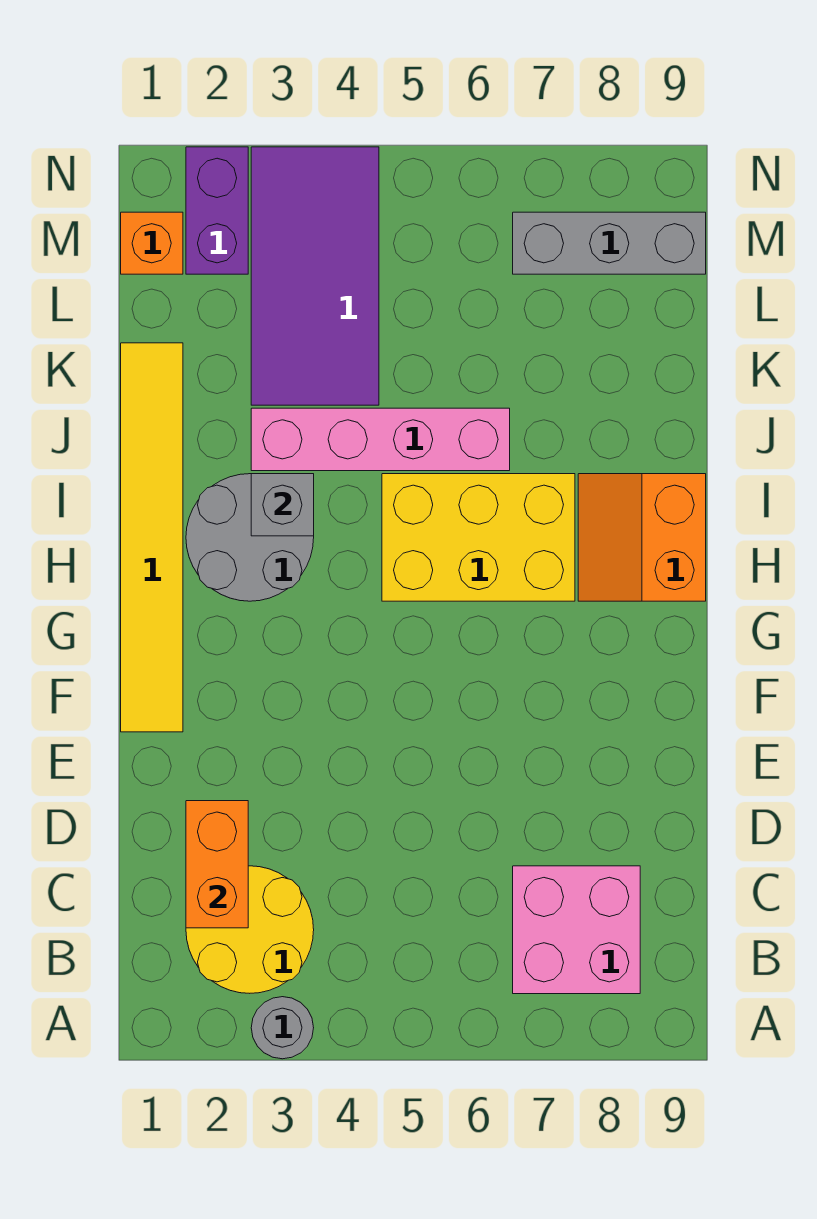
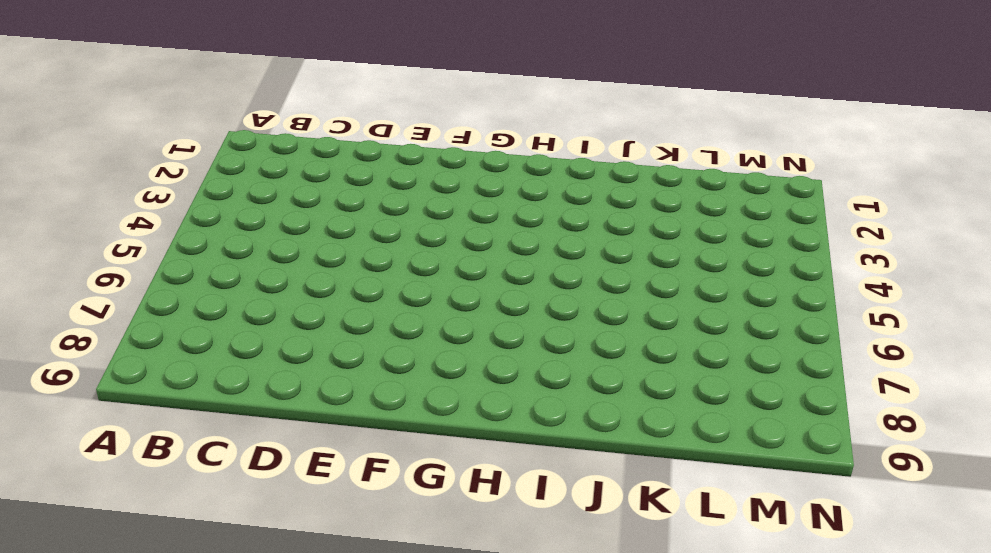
none -> grey 1x1 round brick [251,997,314,1059]
none -> yellow 2x2 round brick [186,866,314,993]
none -> pink 2x2 brick [513,866,640,994]

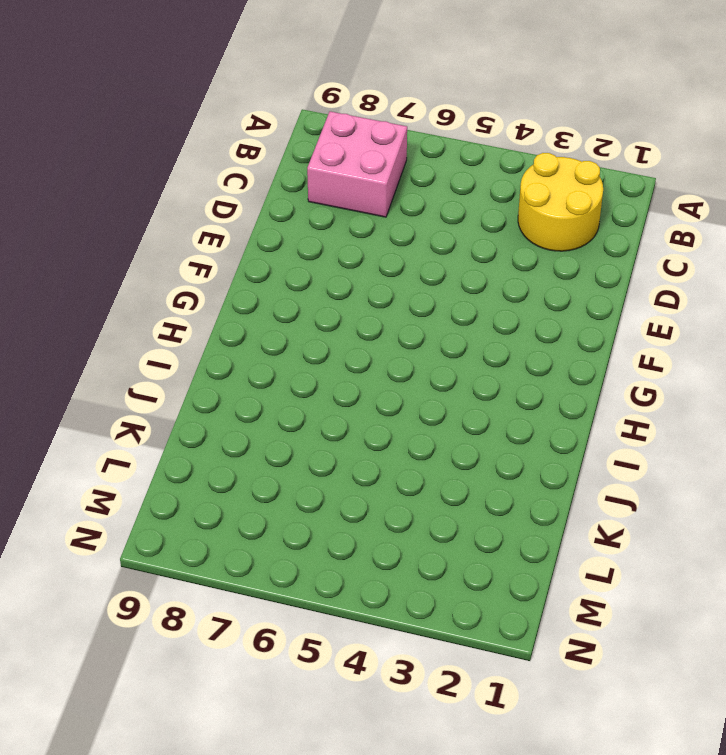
none -> grey 1x1 round brick [251,997,314,1059]
none -> yellow 1x6 tile [121,343,183,732]
none -> grey 2x2 round brick [186,474,314,601]

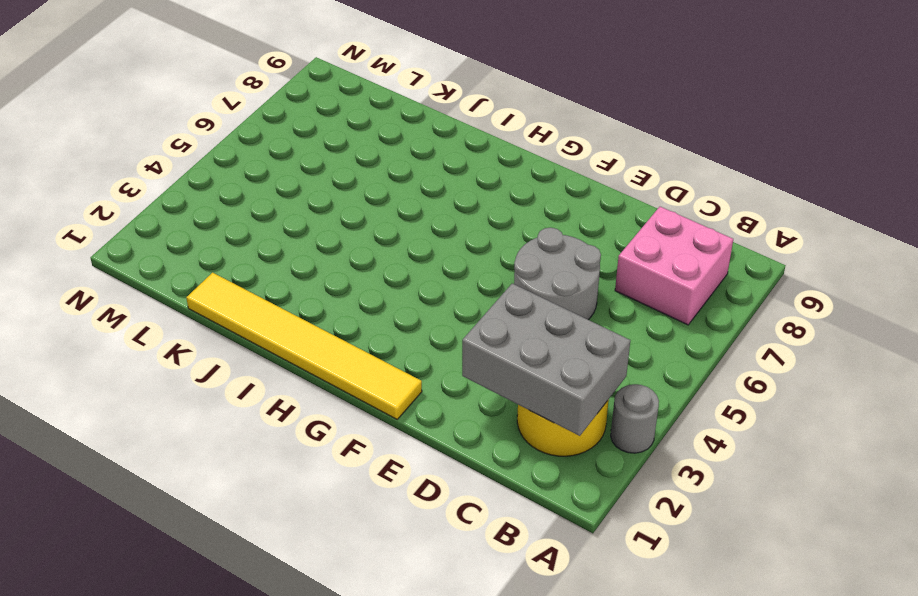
grey 2x3 brick [462,283,630,436] -> orange 1x2 brick [186,801,248,928]
grey 2x2 round brick [514,228,601,320] -> grey 2x2 round brick moved to [186,474,314,601]
none -> yellow 2x3 brick [382,474,575,601]
none -> orange 2x2 slope [578,474,706,601]
none -> pink 1x4 brick [251,408,510,471]

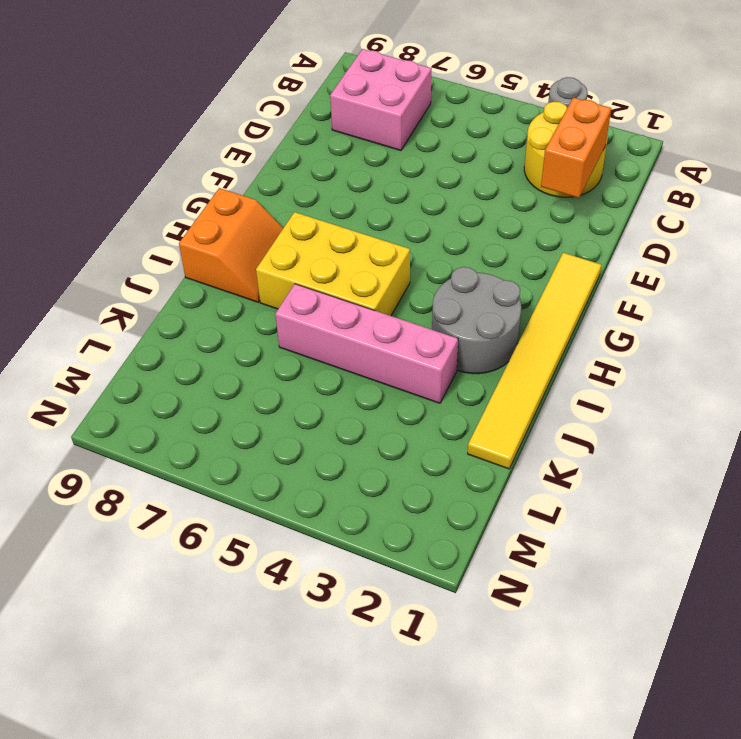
none -> purple 2x4 tile [251,147,379,405]
none -> orange 1x1 brick [121,212,183,274]
none -> purple 1x2 brick [186,147,248,274]

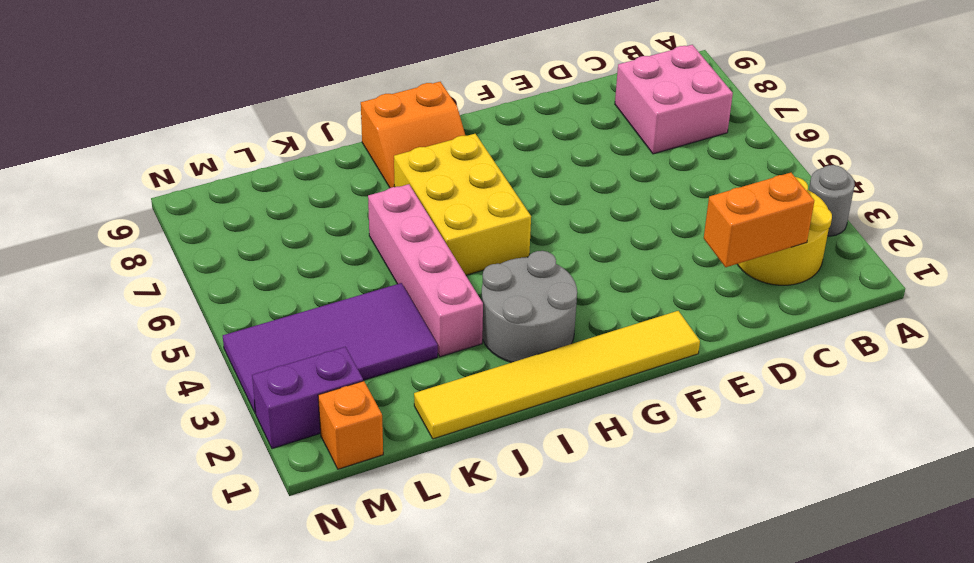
none -> grey 1x3 brick [513,212,706,274]
none -> grey 1x1 brick [251,474,314,536]

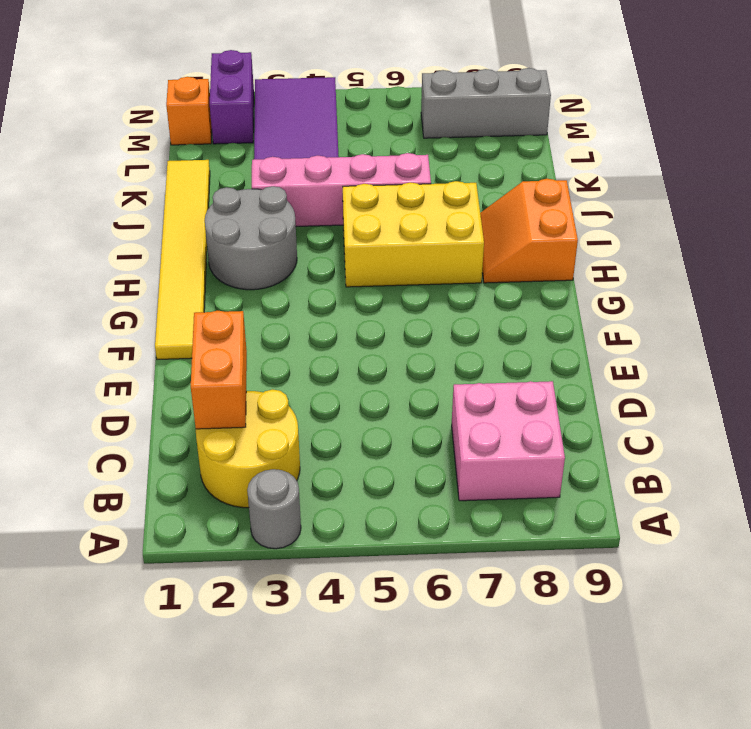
none -> grey 1x1 brick [251,474,314,536]

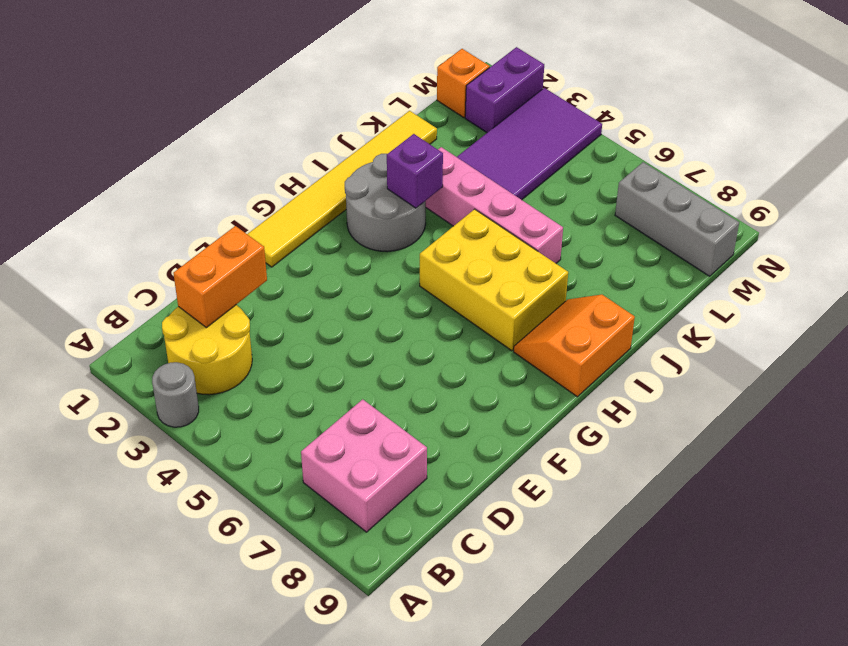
purple 1x1 brick [387,134,443,208] -> grey 1x1 brick [251,474,314,536]

